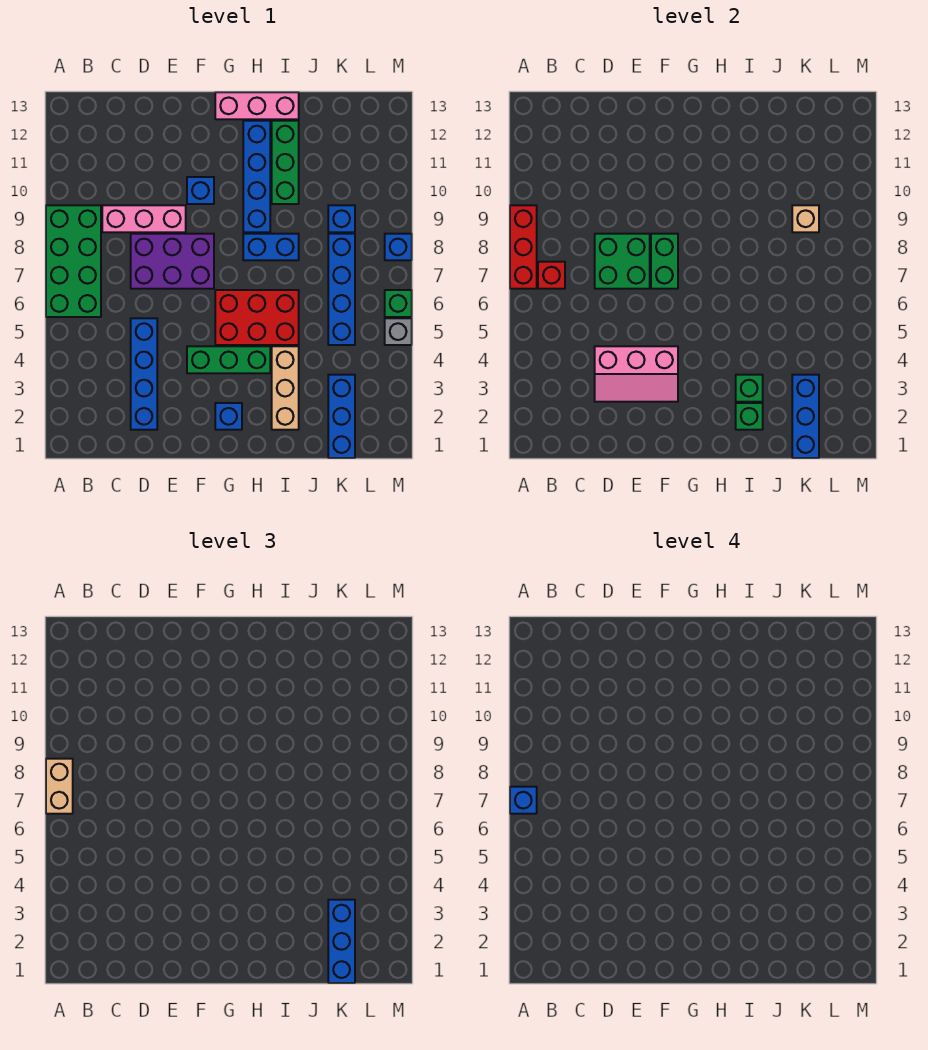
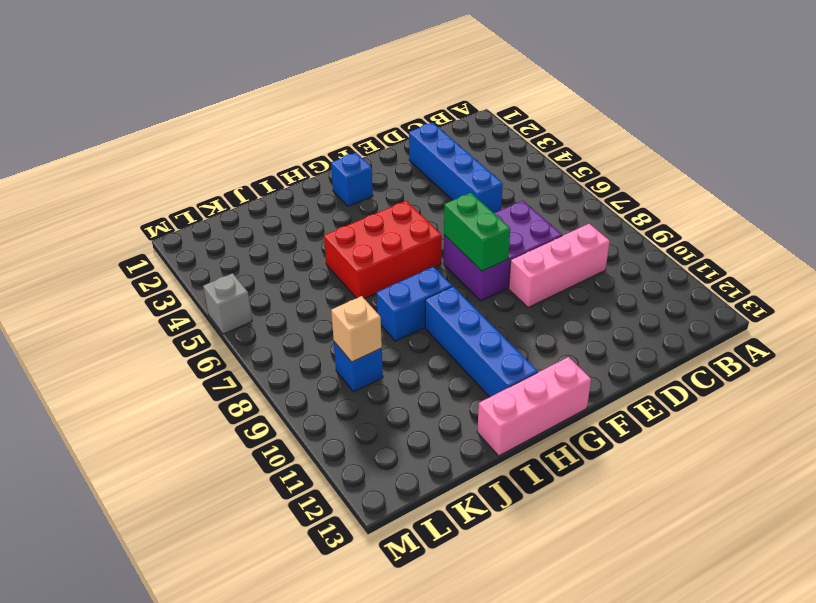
none -> green 2x4 brick [46,205,101,317]
none -> green 1x3 brick [187,346,270,373]
none -> blue 1x1 brick [187,177,214,204]
none -> tan 1x3 brick [272,346,299,430]

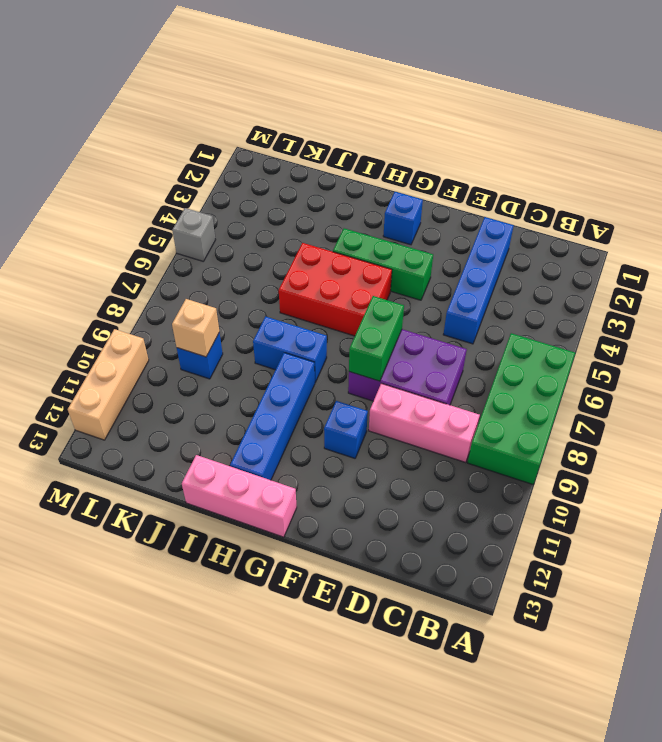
tan 1x3 brick [68,329,149,440] -> tan 1x3 brick moved to [272,346,299,430]
none -> green 1x3 brick [272,121,299,204]
none -> blue 1x3 brick [328,375,355,458]
none -> blue 1x4 brick [328,234,355,345]
none -> green 1x1 brick [385,290,412,317]

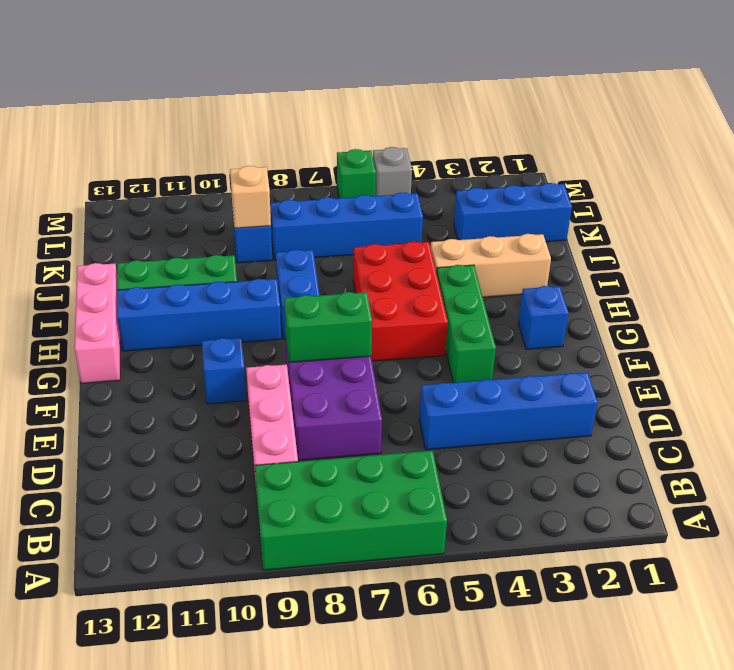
none -> blue 1x1 brick [385,234,412,260]
none -> red 1x3 brick [510,205,537,289]
none -> red 1x1 brick [538,262,565,289]
none -> pink 2x3 slope [595,346,678,402]

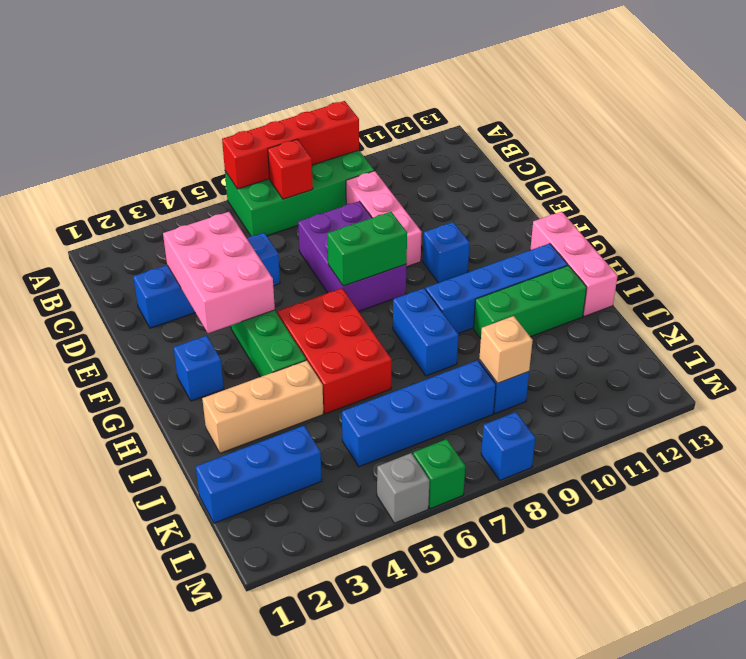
red 1x4 brick [222,101,359,189] -> red 1x3 brick [510,205,537,289]
pink 2x3 brick [163,212,275,333] -> pink 2x3 slope [595,346,678,402]
none -> green 2x2 brick [595,234,650,289]
none -> green 1x1 brick [736,403,763,430]
none -> green 1x1 brick [736,375,763,402]
none -> blue 1x3 brick [792,375,819,458]

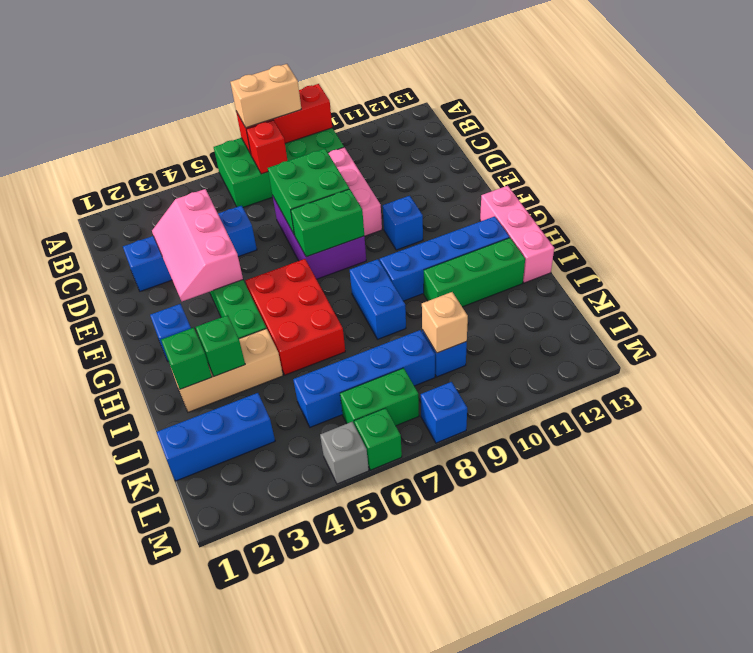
green 1x2 brick [340,368,419,426] -> none
none -> blue 1x3 brick [792,375,819,458]
none -> blue 1x3 brick [328,900,355,983]
none -> blue 1x1 brick [510,787,537,814]

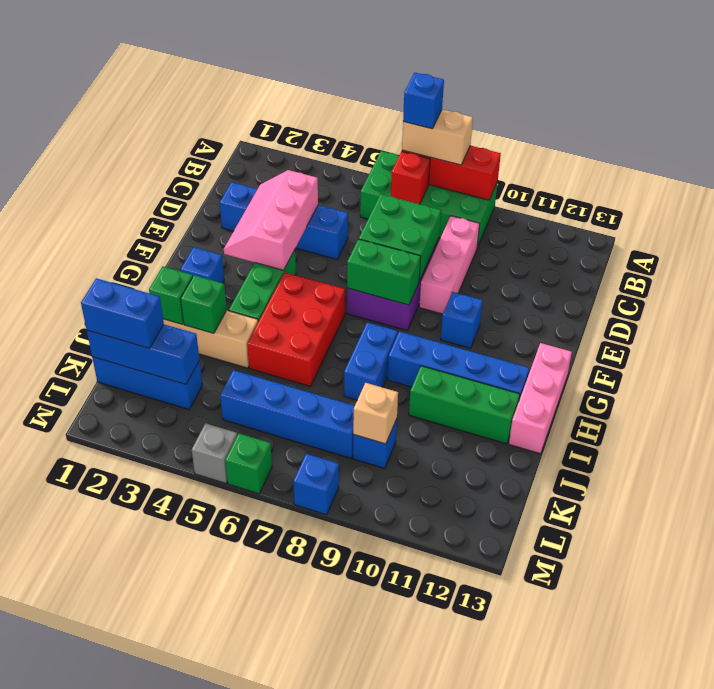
blue 1x2 brick [81,278,164,349] -> blue 1x3 brick [328,900,355,983]

